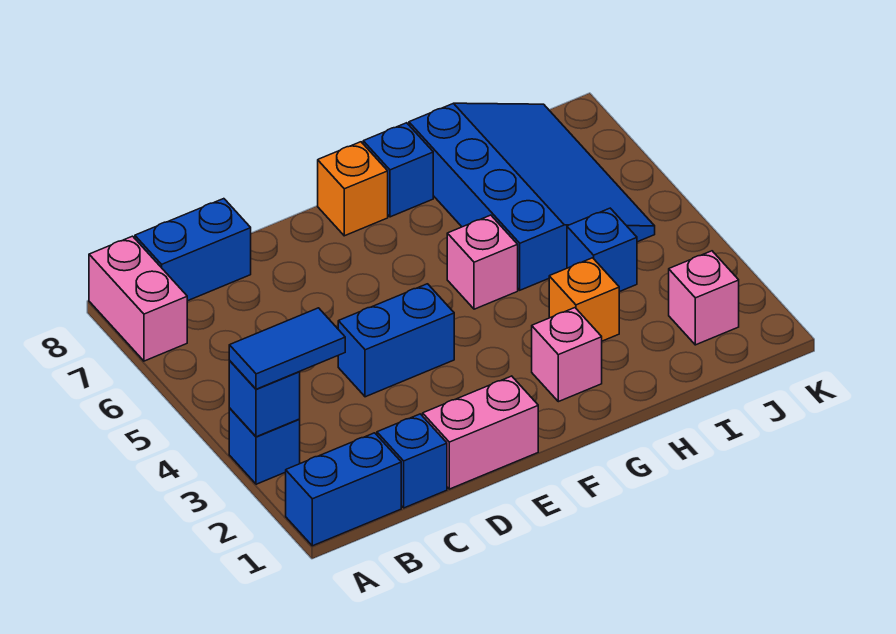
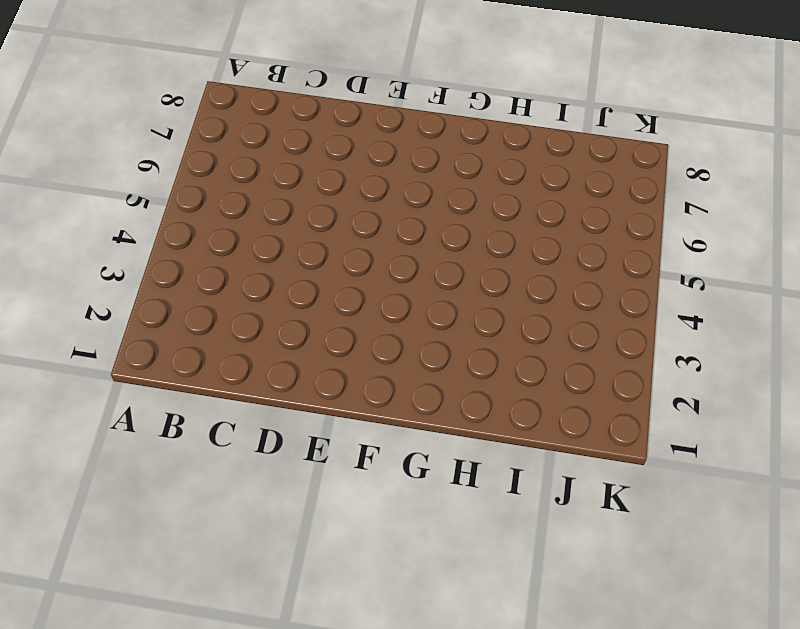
none -> blue 1x2 brick [286,433,401,546]
none -> blue 1x1 brick [229,408,300,484]
none -> pink 1x2 brick [89,236,187,361]

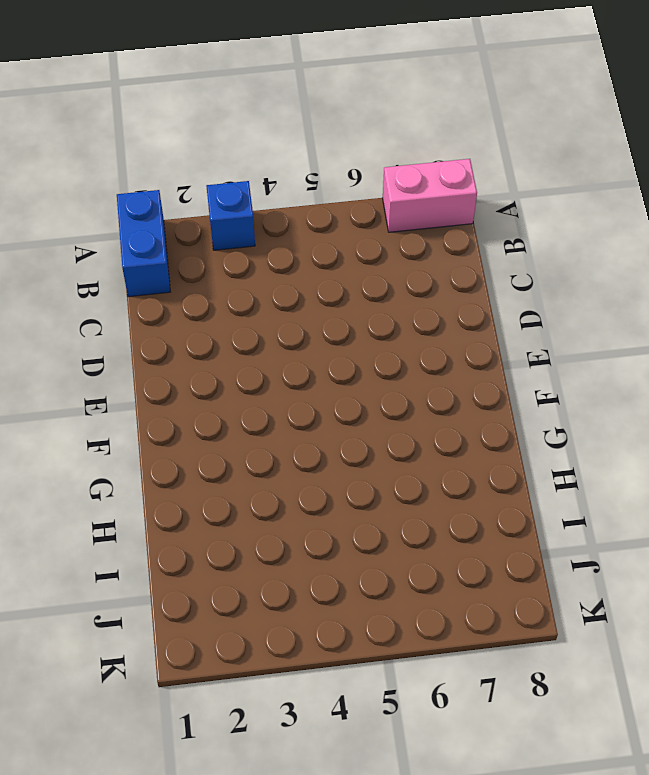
none -> blue 1x2 brick [135,199,251,301]
none -> blue 1x1 brick [377,414,447,508]
none -> pink 1x2 brick [423,376,538,489]

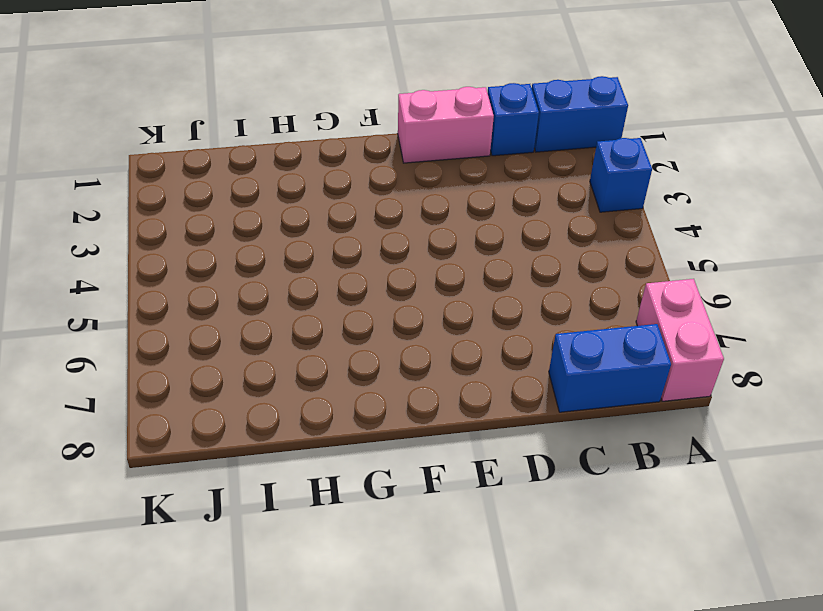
none -> blue 1x2 brick [338,284,454,397]
none -> orange 1x1 brick [318,142,388,236]
none -> pink 1x1 brick [532,308,602,402]

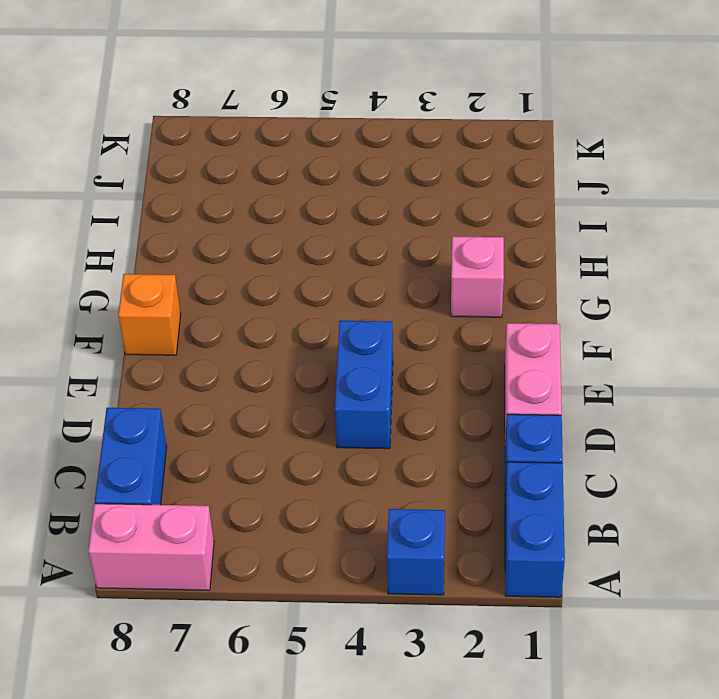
none -> pink 1x1 brick [447,215,518,309]
none -> blue 1x1 brick [363,123,433,217]
none -> orange 1x1 brick [549,258,619,341]

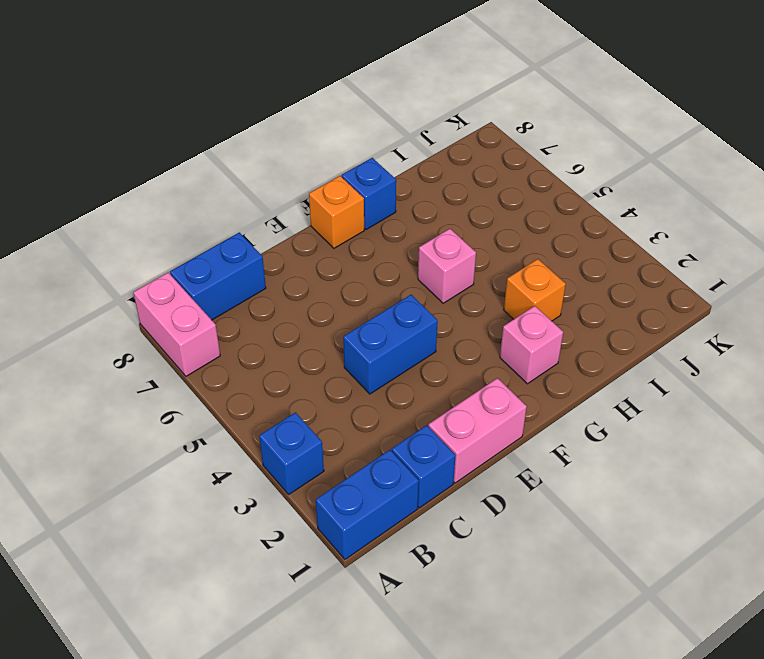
none -> blue 3x4 slope [409,103,655,290]
none -> blue 1x1 brick [567,208,637,292]
none -> pink 1x1 brick [669,251,739,345]

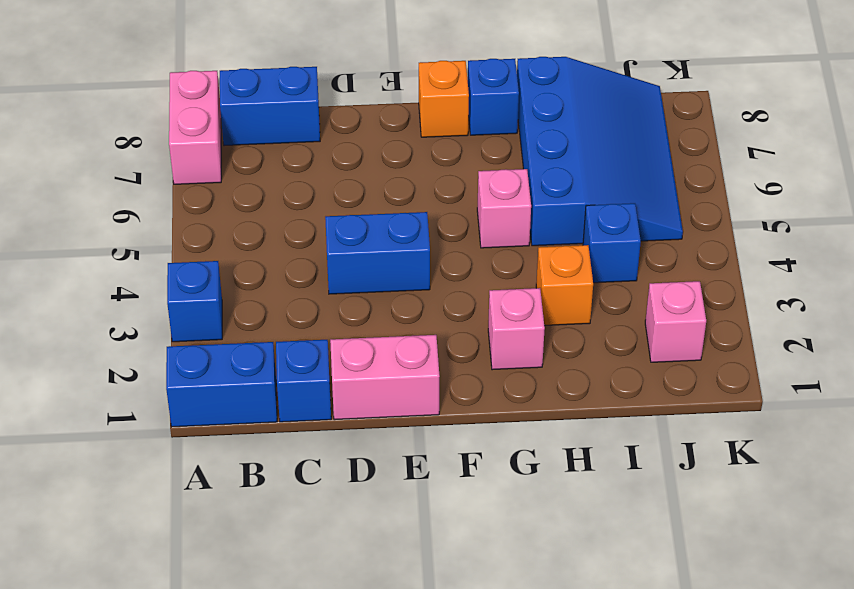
none -> blue 1x1 brick [229,361,300,437]
none -> blue 1x2 tile [229,308,345,389]

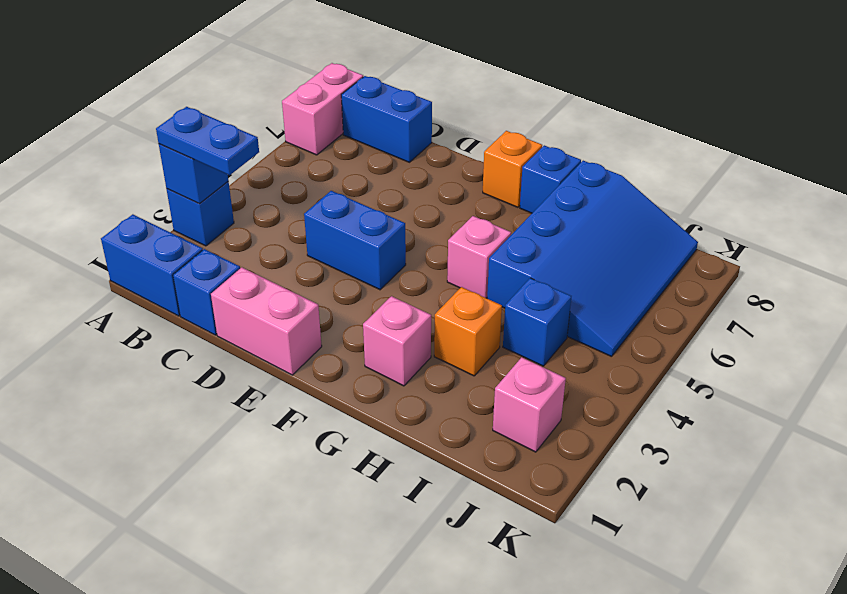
blue 1x2 plate [156,107,259,175] -> blue 1x2 tile [229,308,345,389]

